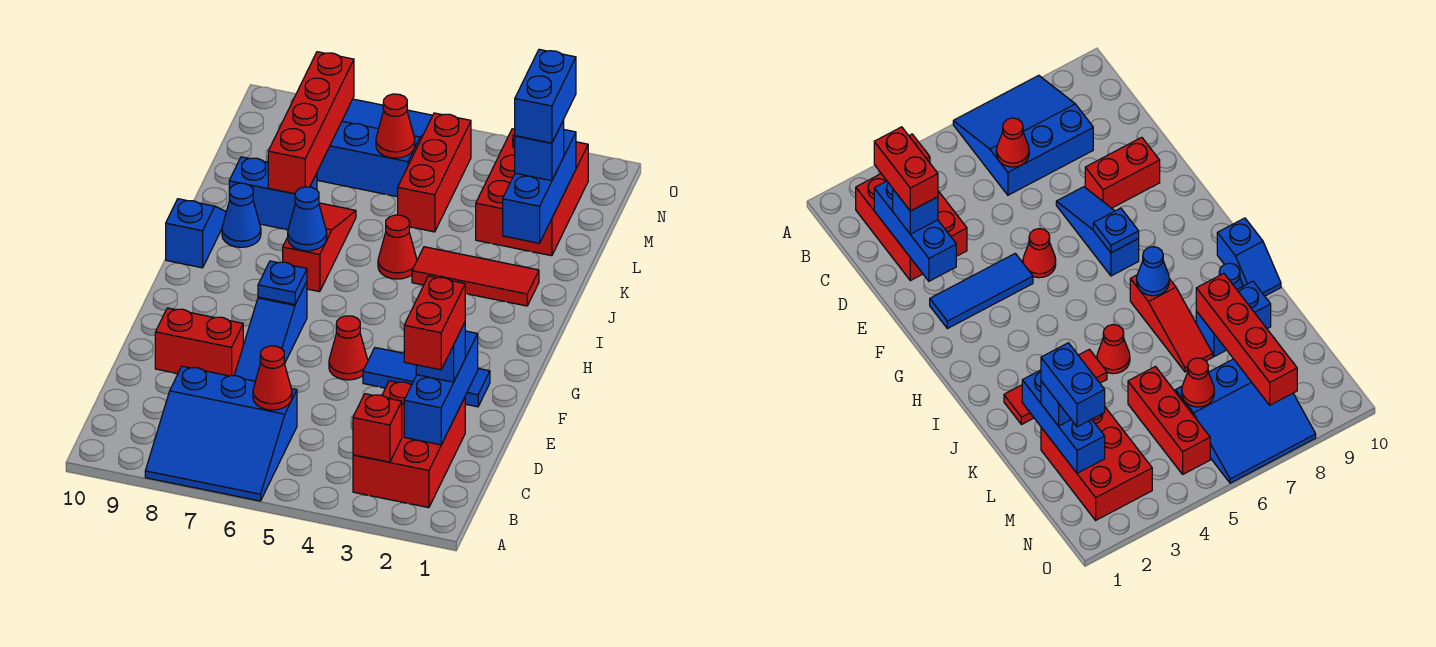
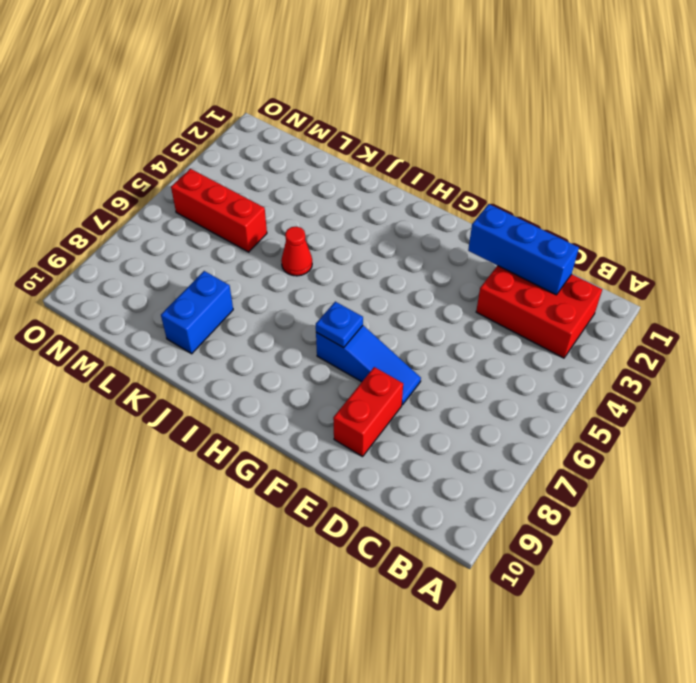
none -> blue 3x3 slope [145,366,297,501]
none -> blue 1x3 tile [363,348,490,407]
none -> red 1x1 cone [329,316,368,380]

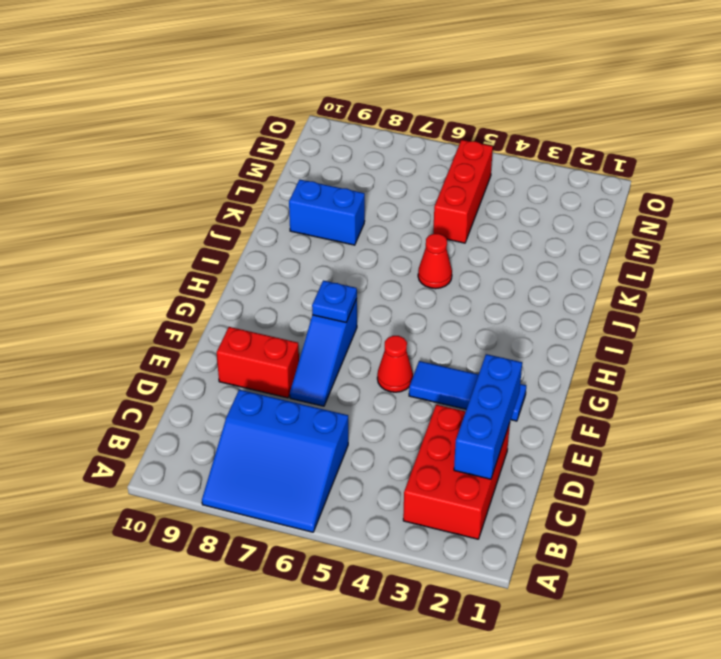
none -> red 1x3 slope [283,203,356,292]
none -> blue 1x2 slope [166,199,226,268]
none -> red 1x3 tile [412,247,539,306]

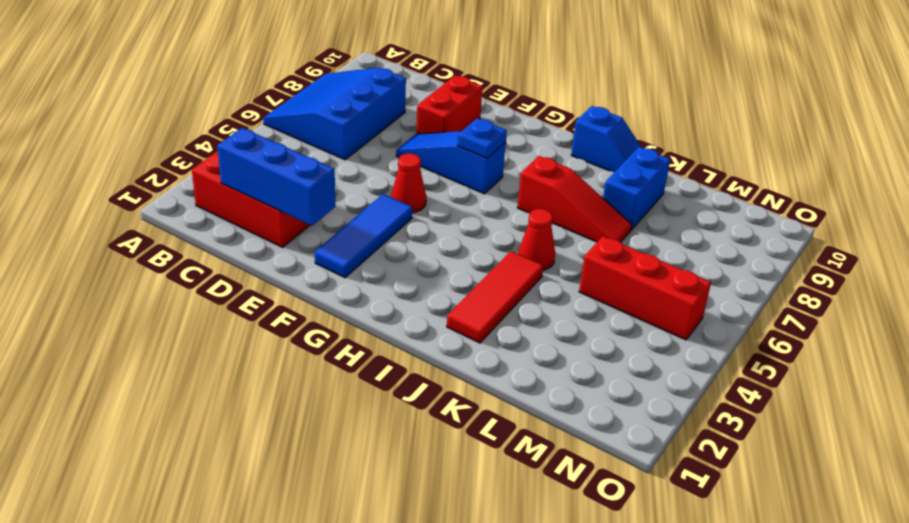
none -> blue 1x1 cone [222,183,261,247]
none -> red 2x3 brick [476,129,588,256]
none -> blue 3x3 slope [317,99,433,197]

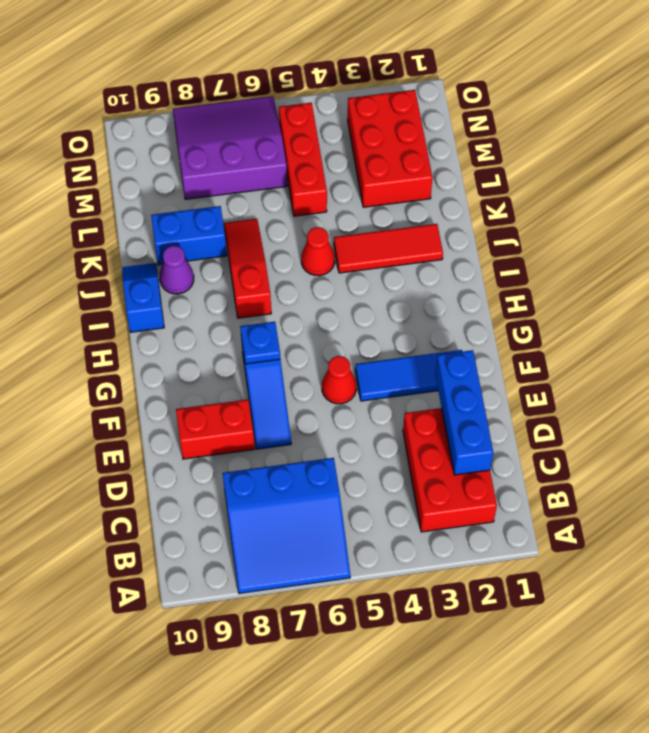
purple 1x1 cone [160,246,194,294] -> blue 1x1 cone [222,183,261,247]
purple 3x3 slope [173,96,287,199] -> blue 3x3 slope [317,99,433,197]
none -> red 1x1 brick [353,394,402,462]
none -> red 1x1 cone [253,346,292,410]
none -> blue 1x1 cone [288,187,327,251]

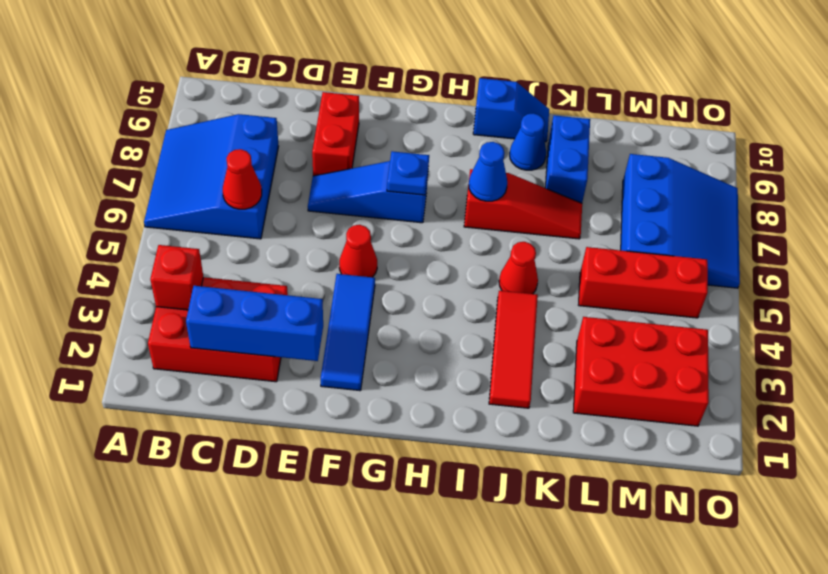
none -> blue 1x3 brick [503,130,576,243]
none -> red 1x4 brick [268,52,354,194]
none -> red 1x1 cone [376,94,415,158]

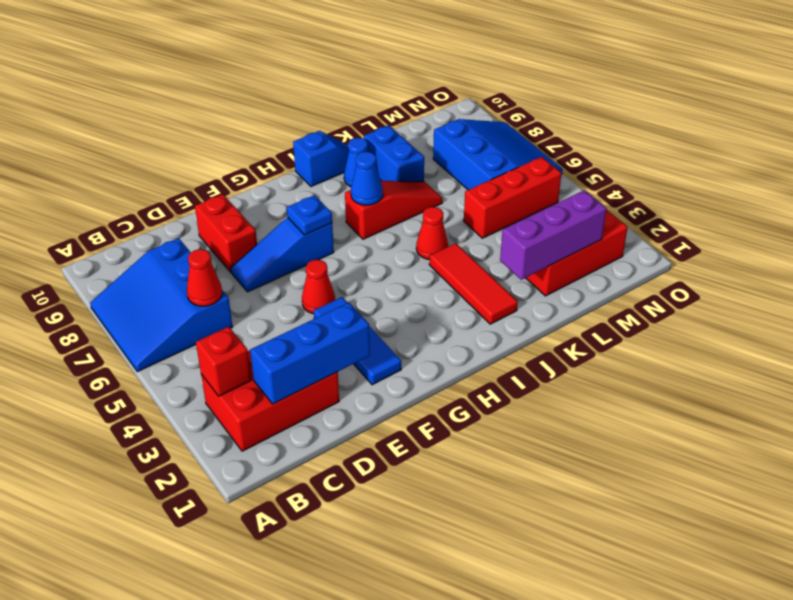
purple 1x3 brick [500,190,606,280] -> blue 1x3 brick [503,130,576,243]
none -> red 1x4 brick [268,52,354,194]
none -> red 1x1 cone [376,94,415,158]
none -> blue 1x1 brick [416,323,465,382]

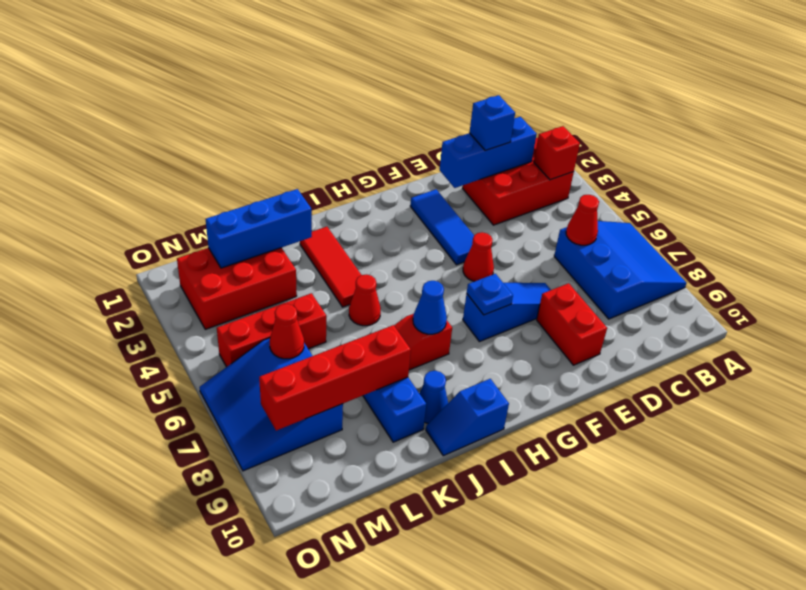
none -> blue 1x1 brick [515,120,564,181]
none -> red 1x2 brick [404,276,465,370]
none -> blue 1x2 brick [515,49,576,143]

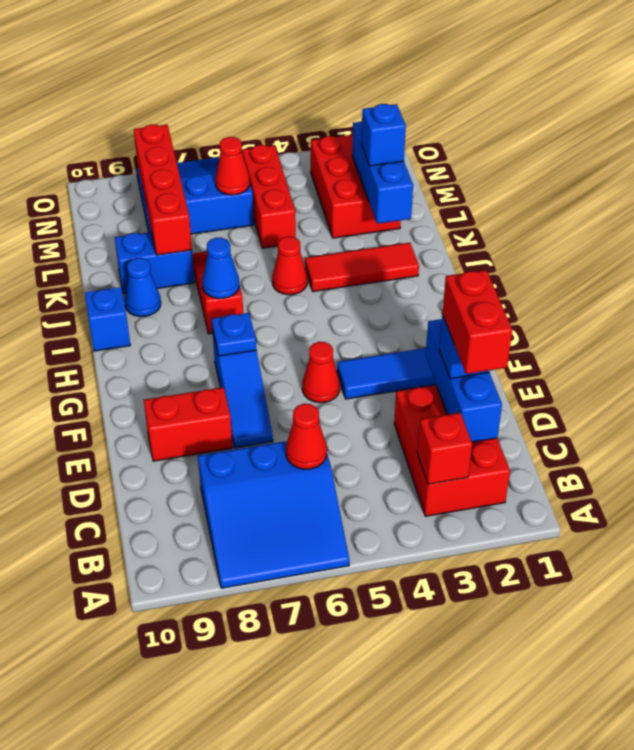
none -> blue 1x2 brick [515,49,576,143]

